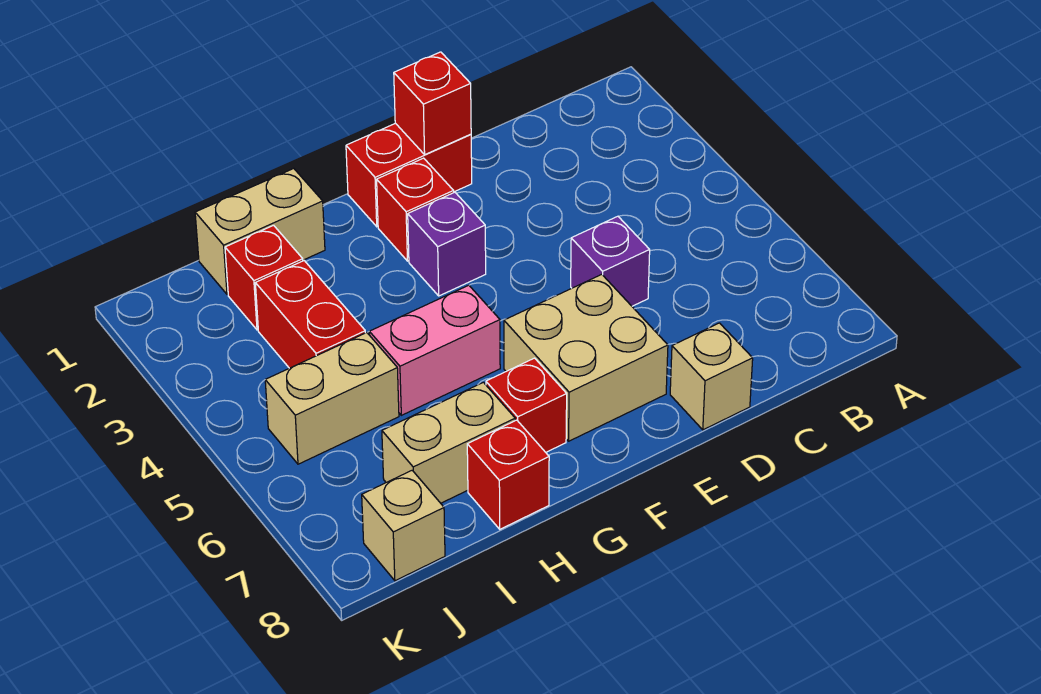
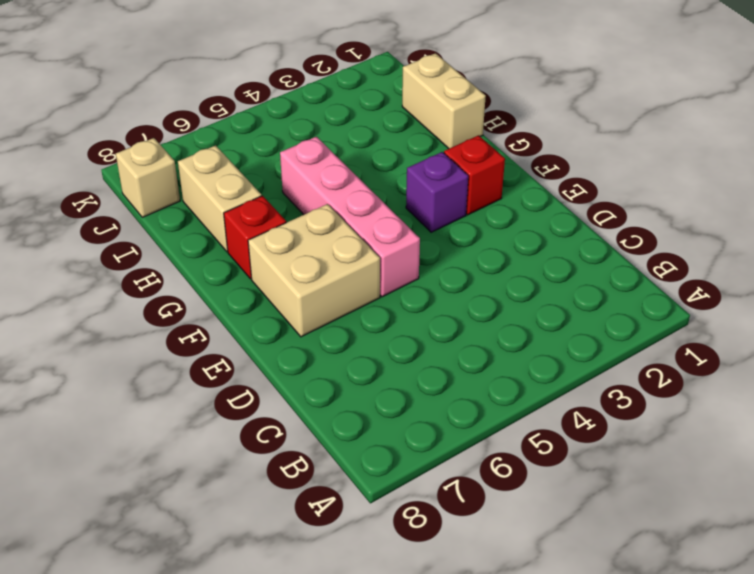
pink 1x4 brick [280,137,420,297] -> pink 1x2 brick [369,285,500,415]
none -> purple 1x1 brick [571,216,650,306]
none -> tan 1x1 brick [670,323,753,430]
none -> red 1x2 brick [346,123,472,227]

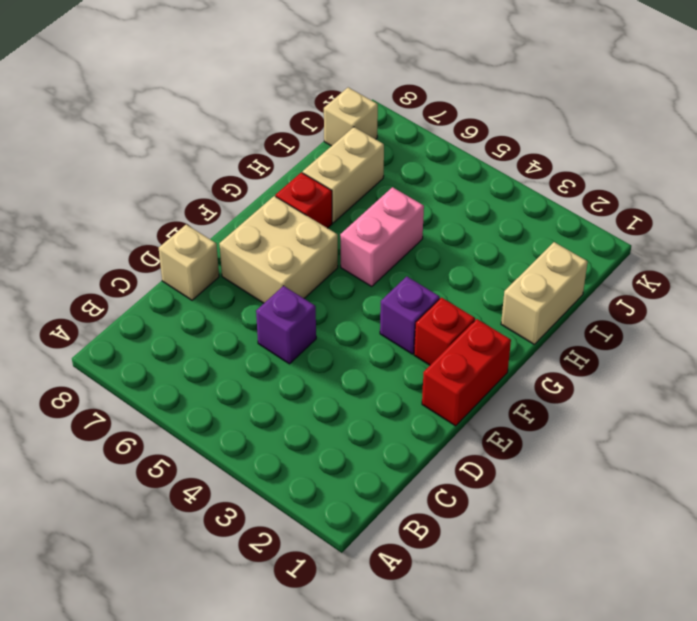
none -> red 1x1 brick [467,420,549,529]
none -> red 1x1 brick [225,225,303,330]
none -> red 1x2 brick [255,261,365,368]

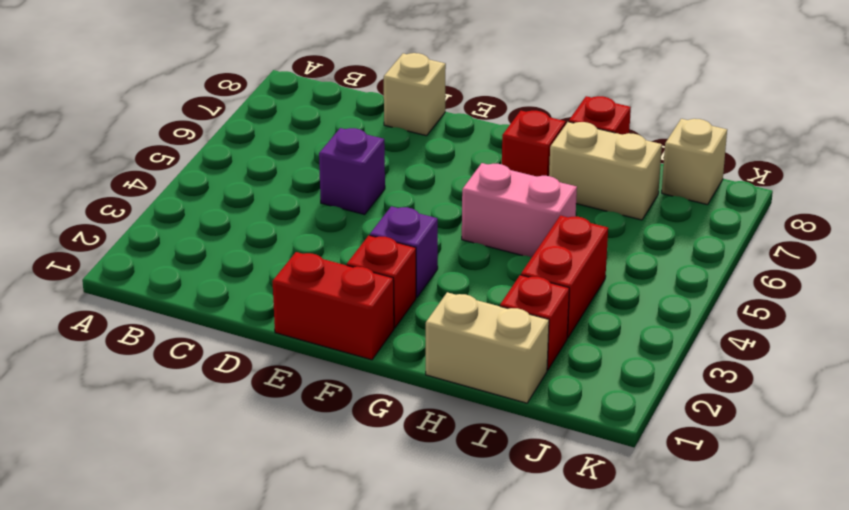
none -> tan 2x2 brick [504,274,668,441]
none -> tan 1x2 brick [265,333,399,464]
none -> red 1x1 brick [394,52,471,154]

